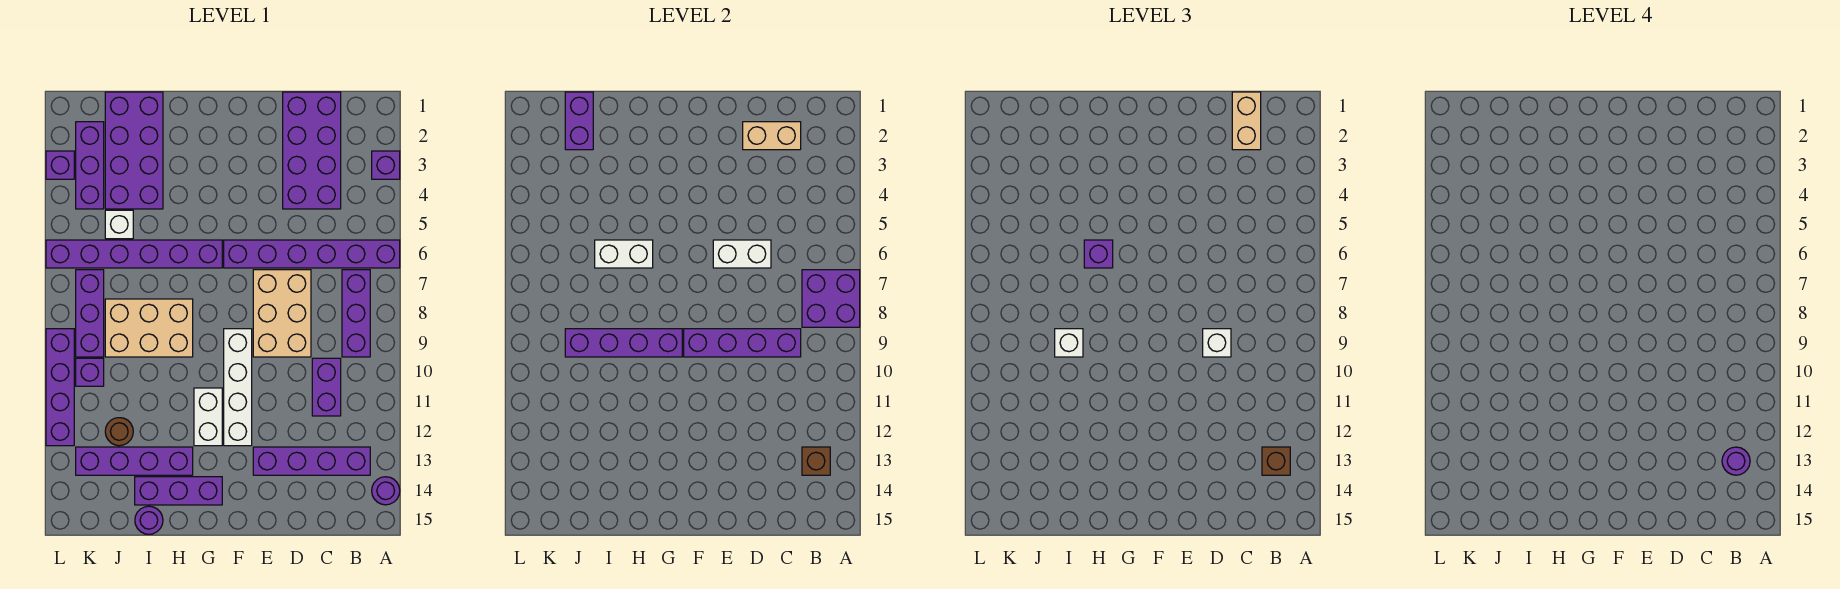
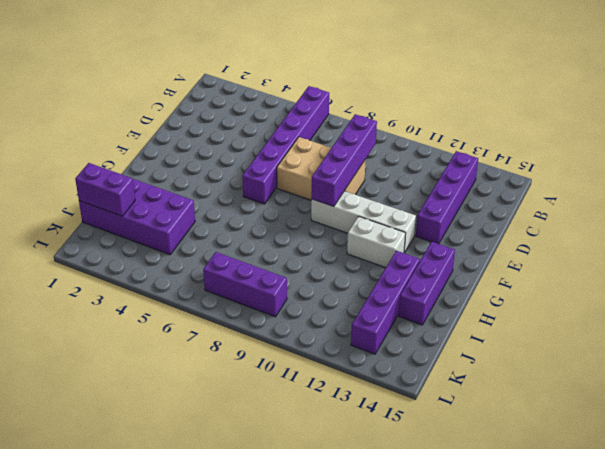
none -> purple 1x1 brick [372,151,400,179]
none -> purple 1x1 round brick [372,477,400,505]
none -> purple 1x3 brick [342,270,370,357]
none -> purple 2x4 brick [283,92,341,209]

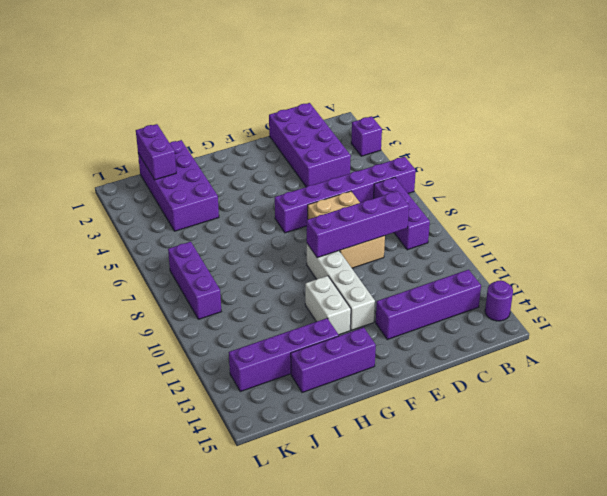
none -> purple 1x2 brick [312,358,341,416]
none -> purple 1x6 brick [46,240,222,268]
none -> tan 2x3 brick [105,299,193,357]
none -> purple 1x1 round brick [135,506,163,534]

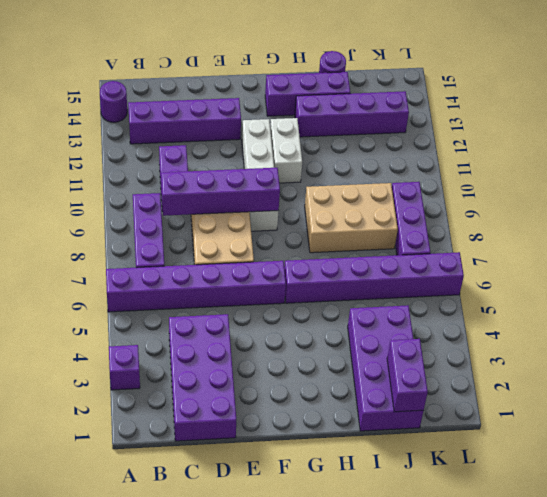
none -> white 1x1 brick [105,210,133,239]
none -> brown 1x1 round brick [105,418,133,446]
none -> purple 1x3 brick [76,122,104,209]
none -> purple 1x1 brick [76,358,104,386]

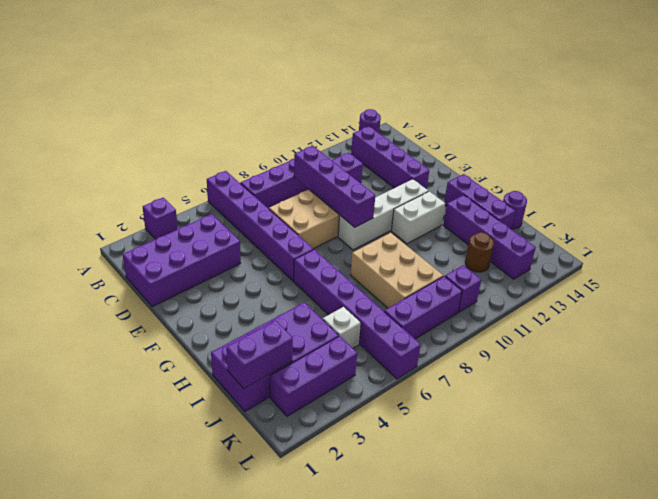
none -> purple 1x1 brick [46,151,74,179]
none -> purple 1x4 brick [46,329,74,446]
none -> purple 2x2 brick [802,270,860,327]
none -> brown 1x1 brick [802,447,830,475]

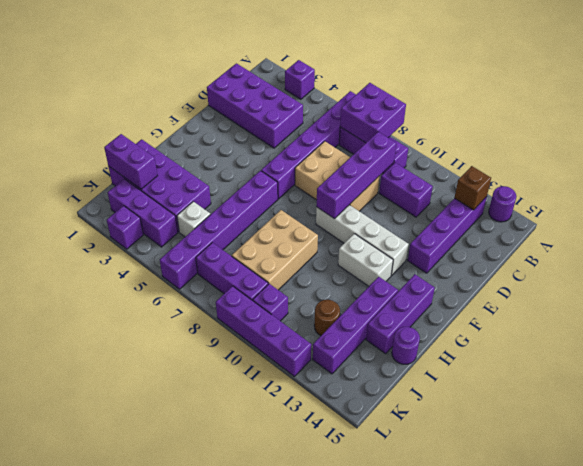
none -> tan 1x2 brick [743,122,801,150]
none -> white 1x2 brick [713,240,771,268]
none -> purple 1x4 brick [565,329,682,357]
none -> white 1x2 brick [595,240,653,268]

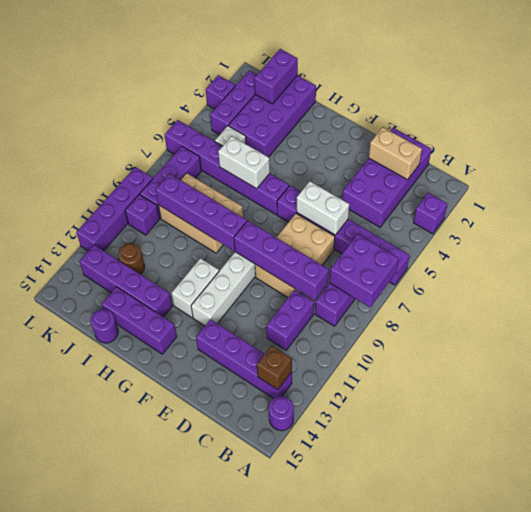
none -> brown 1x1 brick [1262,447,1290,475]
none -> tan 1x2 brick [1232,92,1261,150]
none -> white 1x1 brick [1203,329,1231,357]
none -> purple 1x1 brick [1084,240,1113,268]

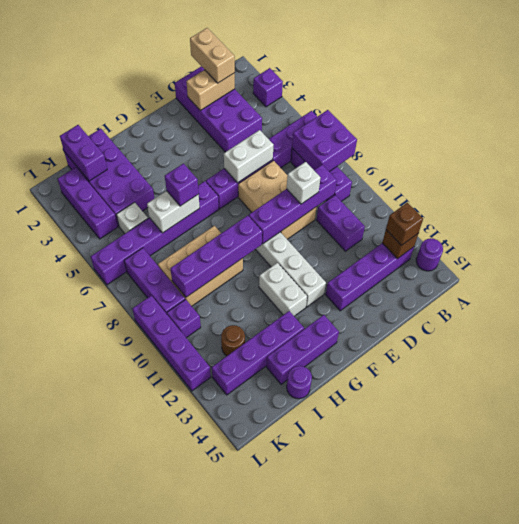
none -> purple 1x1 brick [46,151,74,179]
none -> white 1x1 brick [1055,329,1083,357]
none -> purple 1x1 round brick [1722,447,1750,475]

